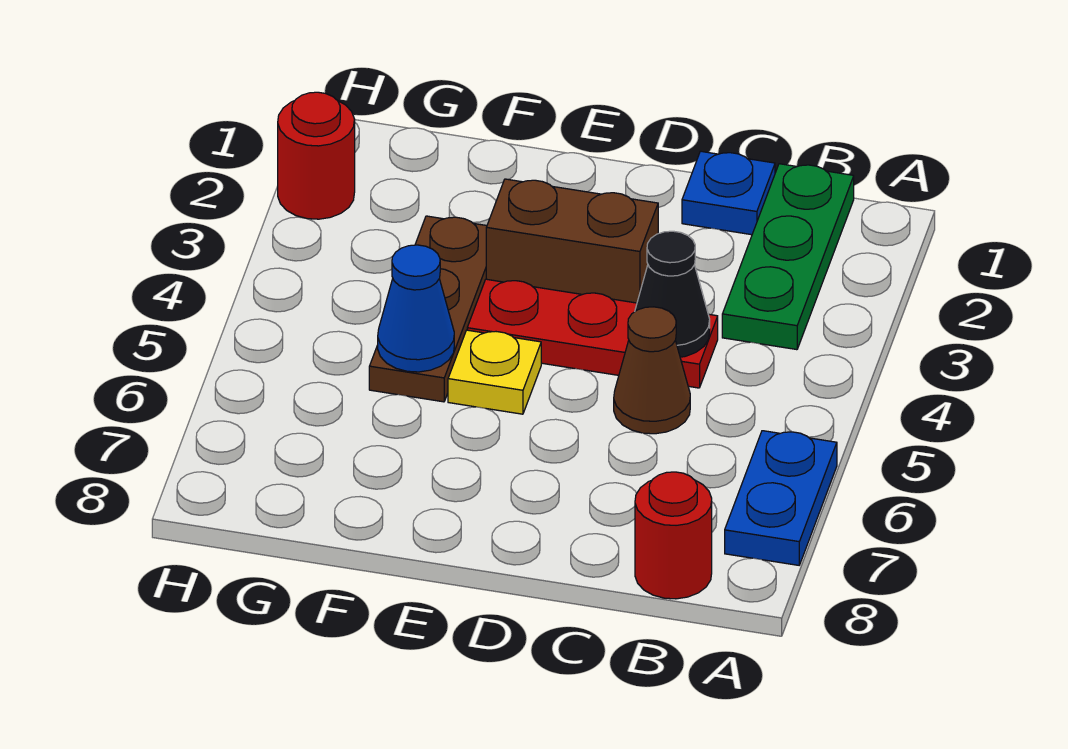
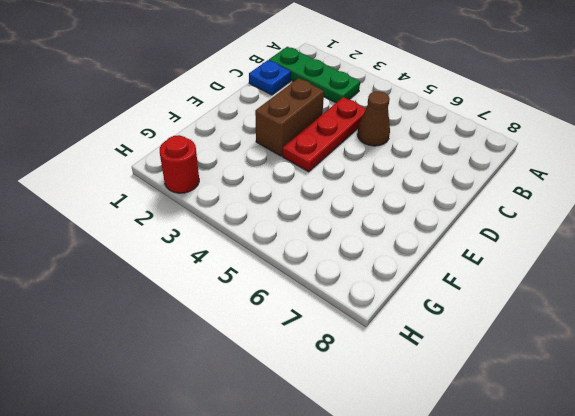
none -> blue 1x2 plate [725,431,837,565]
none -> red 1x1 round brick [635,472,712,599]
none -> yellow 1x1 plate [448,330,541,414]

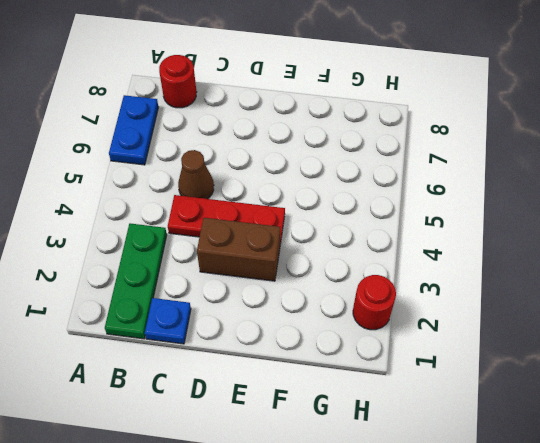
none -> yellow 1x1 plate [448,330,541,414]
none -> brown 1x3 plate [369,216,487,402]
none -> black 1x1 cone [635,231,710,357]

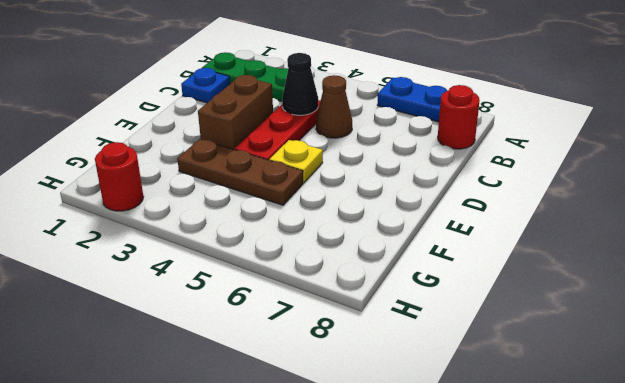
none -> blue 1x1 cone [378,245,454,372]

